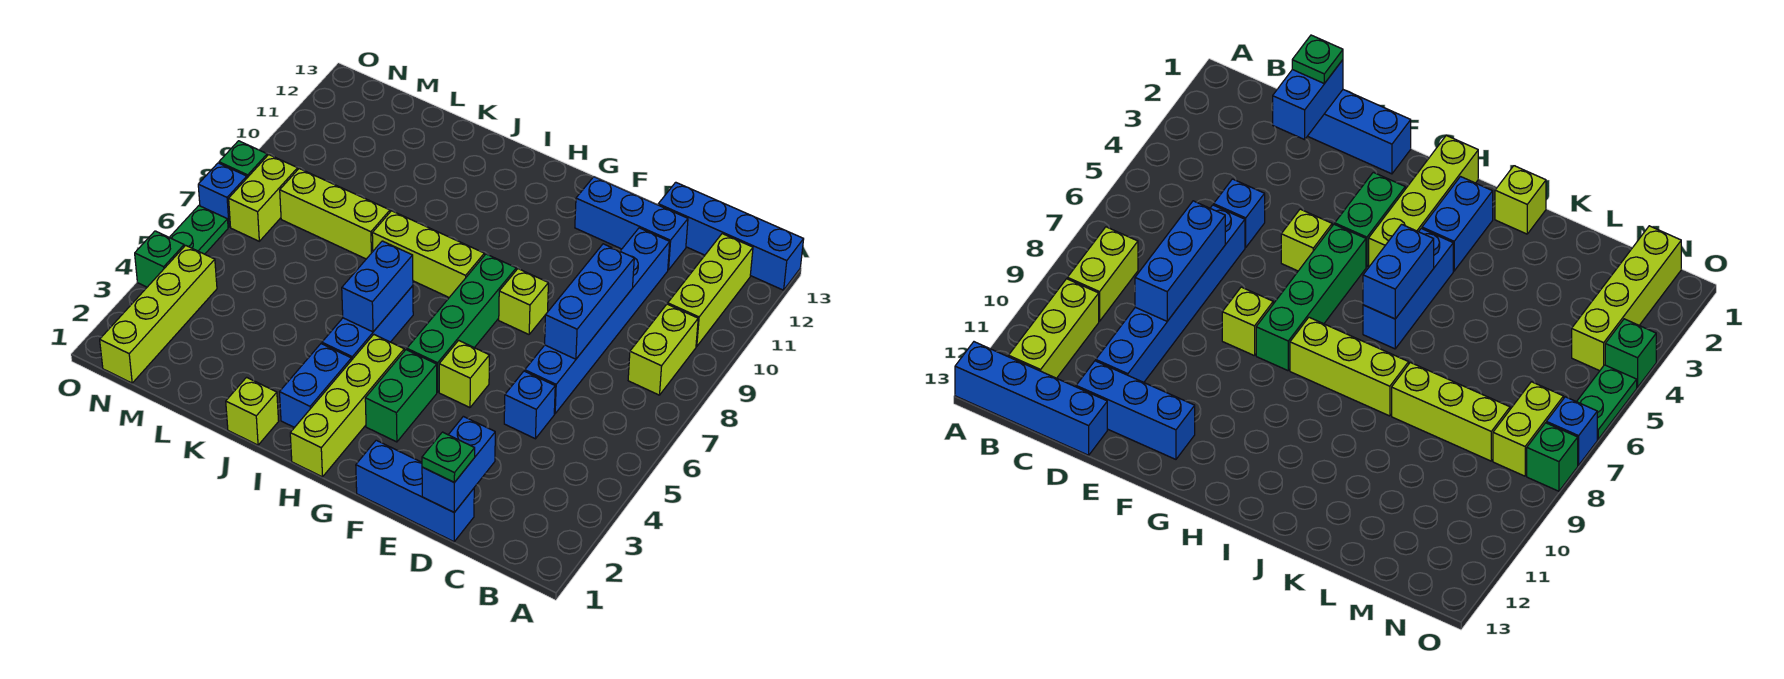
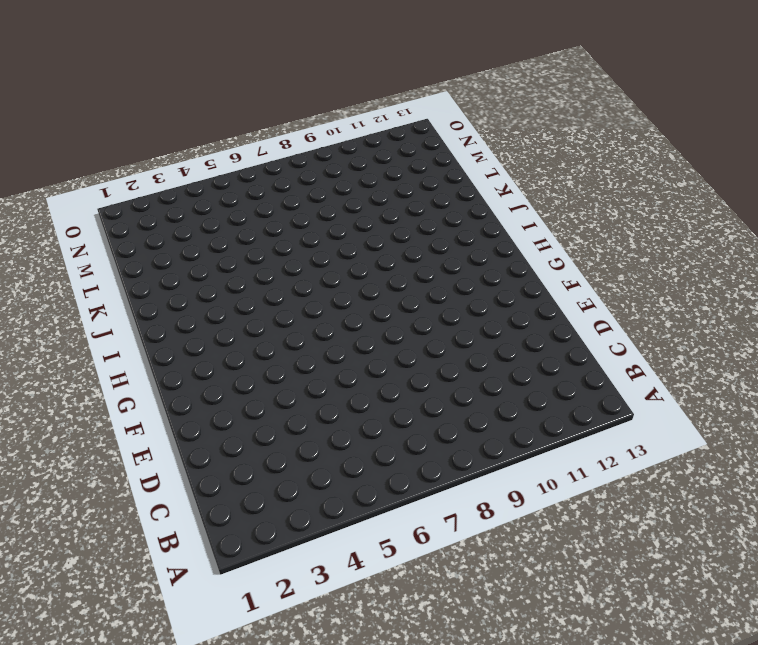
none -> blue 1x4 brick [658,182,804,290]
none -> lime 1x2 brick [628,304,698,395]
none -> lime 1x3 brick [668,234,753,346]

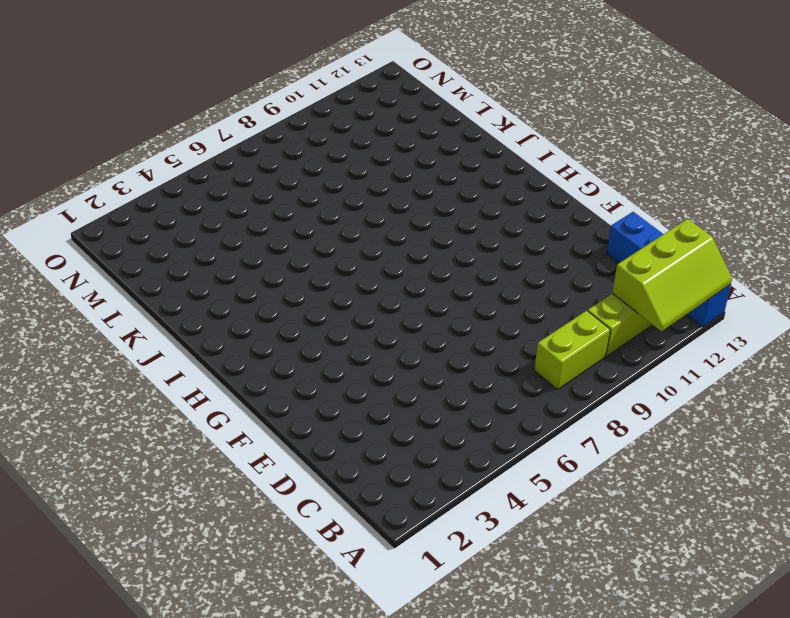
lime 2x3 slope [612,219,732,331] -> none
none -> blue 1x3 brick [356,440,474,542]
none -> blue 1x1 brick [504,371,555,439]
none -> blue 1x6 brick [525,228,670,414]

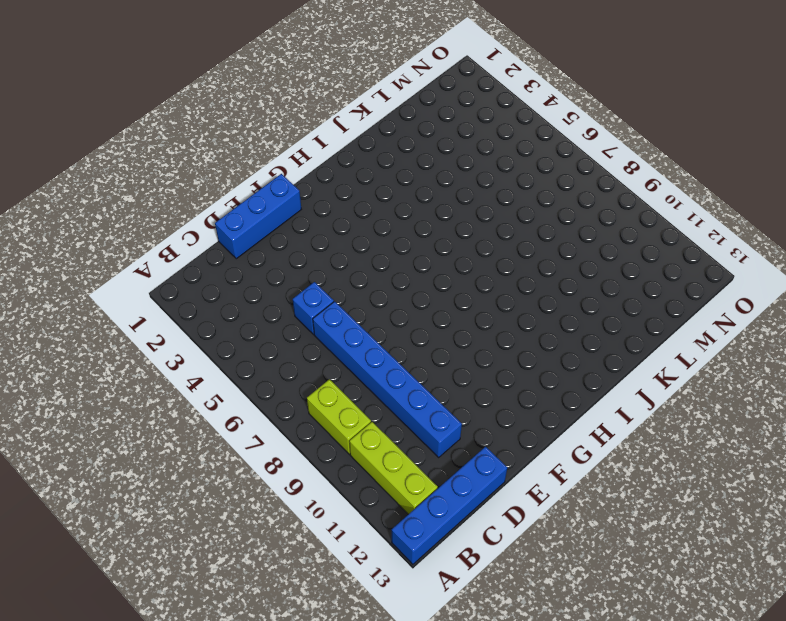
none -> blue 1x3 brick [575,177,688,270]
none -> lime 1x1 brick [439,340,489,408]
none -> lime 1x1 brick [499,269,548,334]

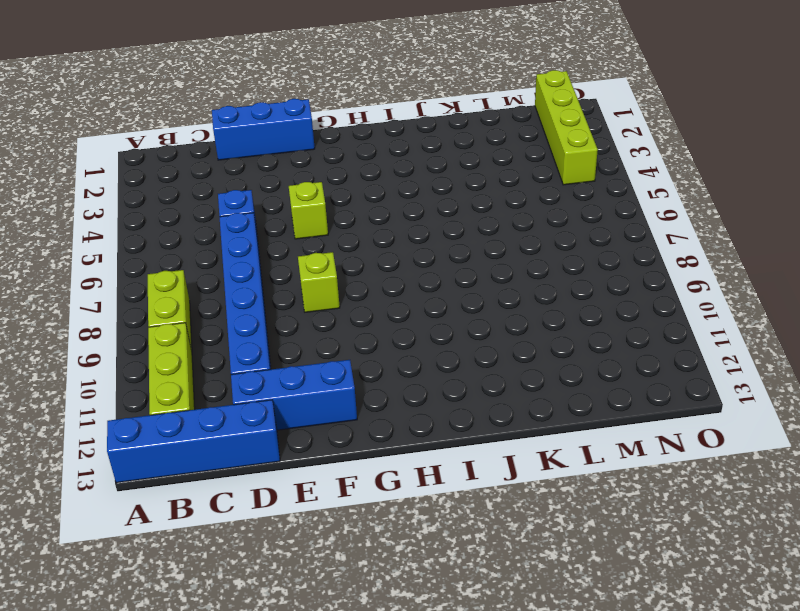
none -> green 1x2 brick [365,350,437,442]
none -> green 1x4 brick [407,254,516,392]
none -> lime 1x4 brick [290,335,404,477]

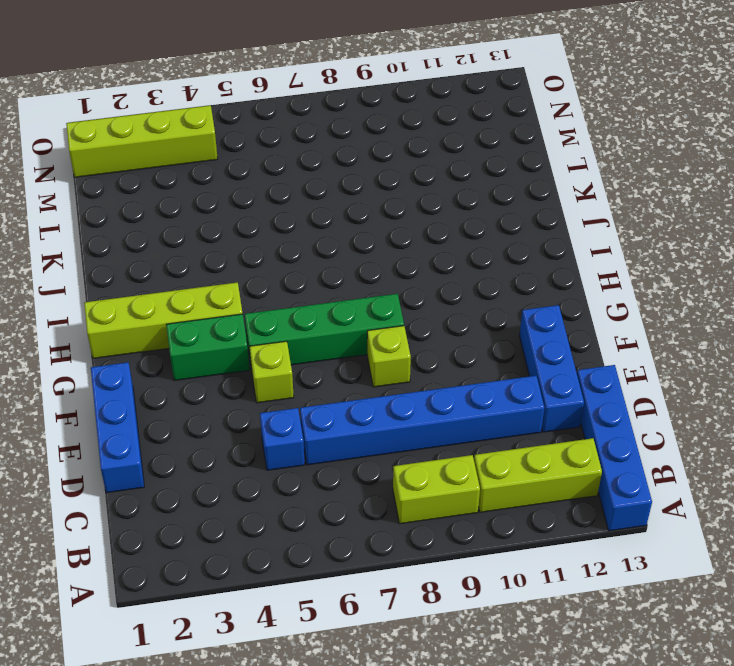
none -> lime 1x3 brick [372,211,484,297]
none -> blue 1x2 brick [280,344,351,428]
none -> blue 1x3 brick [322,286,413,360]

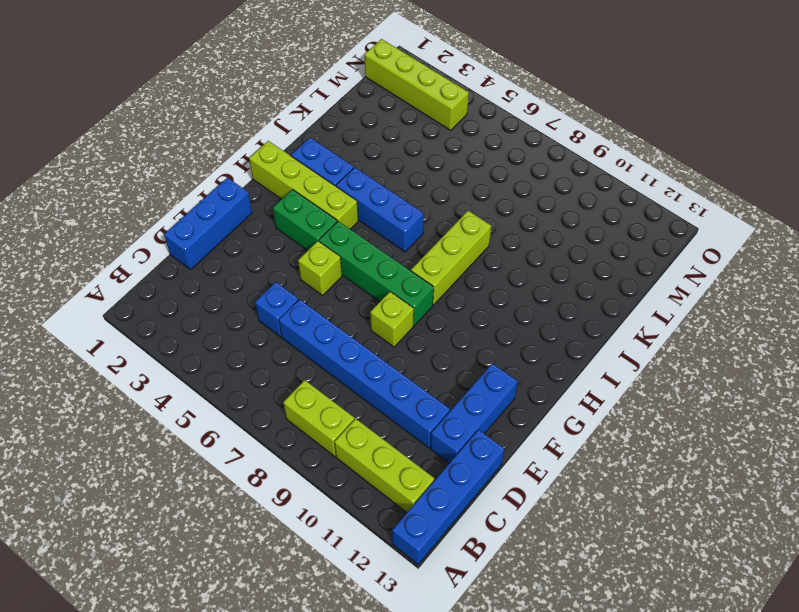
none -> lime 1x1 brick [226,377,279,445]
none -> lime 1x3 brick [280,169,390,259]
none -> lime 1x2 brick [229,155,298,241]

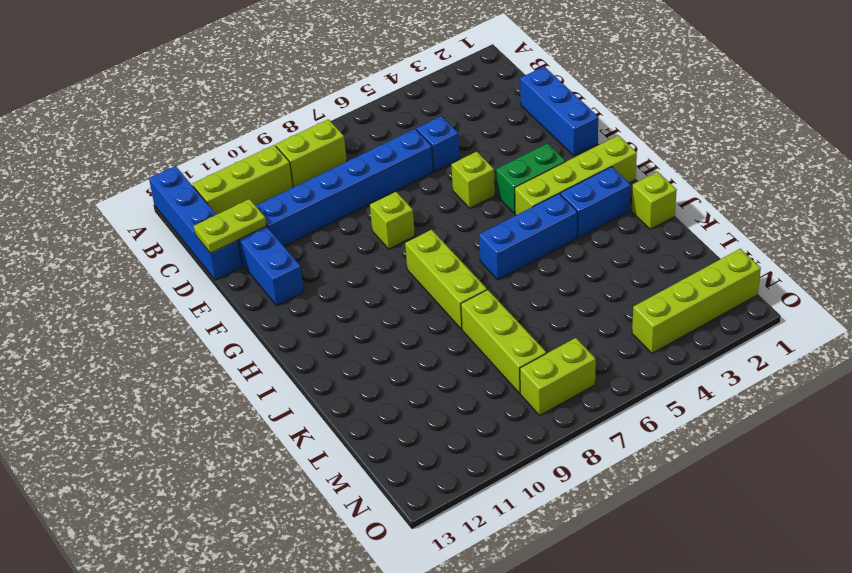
lime 1x2 plate [194,199,266,253] -> none
none -> green 1x4 brick [407,254,516,392]
none -> green 1x1 brick [135,231,184,287]
none -> green 1x2 plate [169,206,228,254]

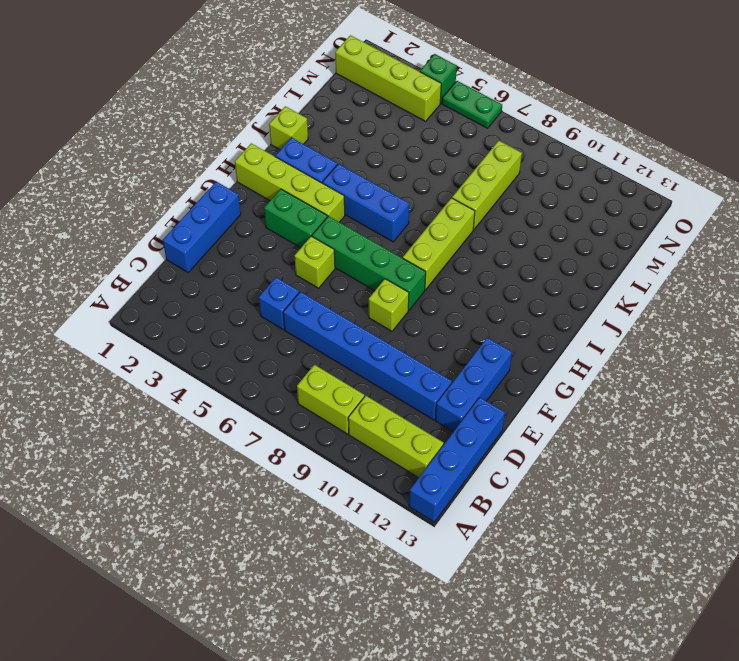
none -> lime 1x2 brick [229,155,298,241]
none -> blue 1x1 brick [198,163,247,227]
none -> green 1x1 brick [219,141,267,178]

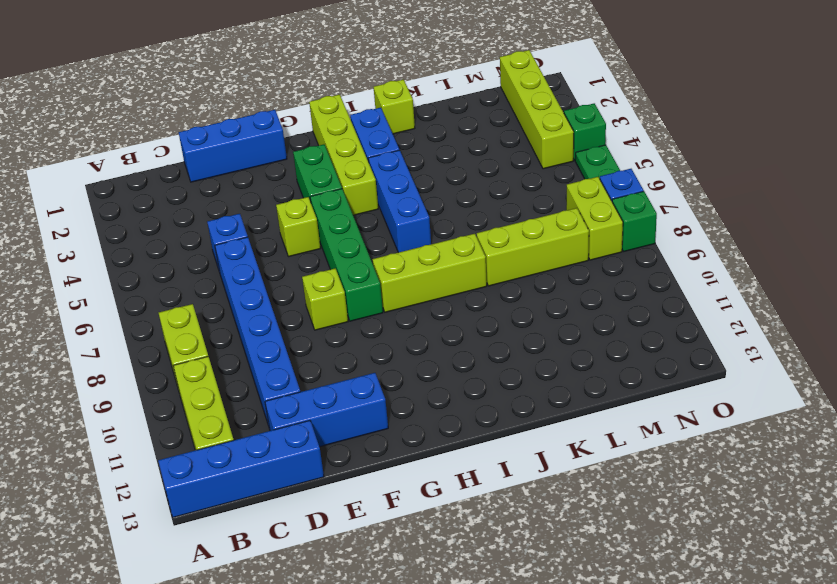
none -> blue 1x2 brick [422,416,495,512]
none -> blue 1x3 brick [545,244,634,359]
none -> blue 1x2 brick [342,241,413,332]

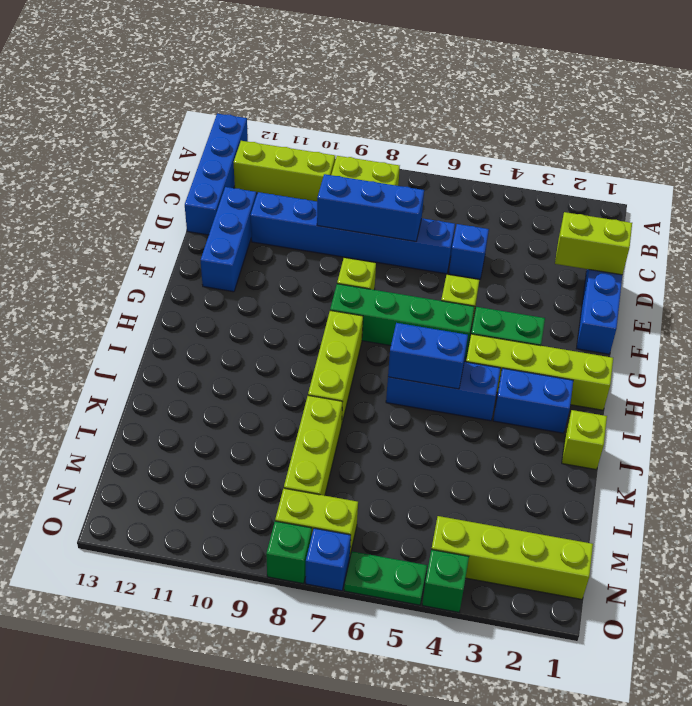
lime 1x2 brick [555,212,632,275] -> blue 1x2 brick [422,416,495,512]
none -> green 1x1 plate [422,432,475,482]

